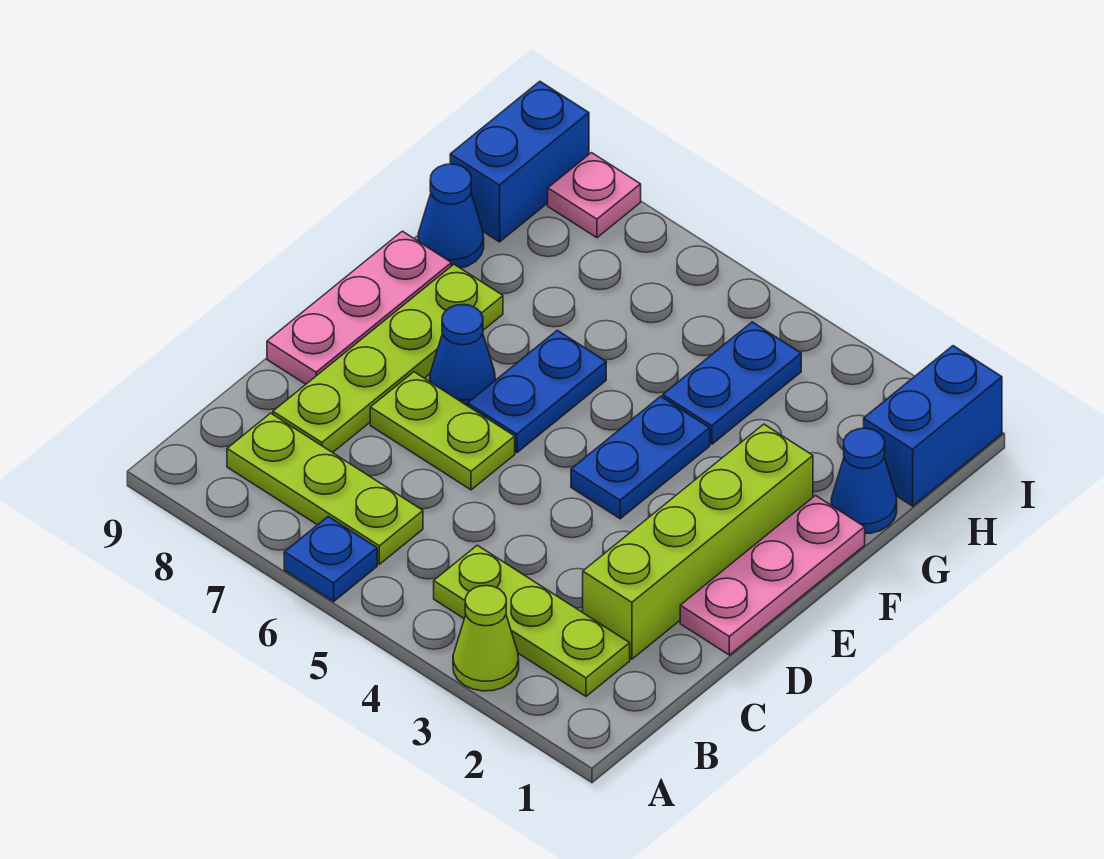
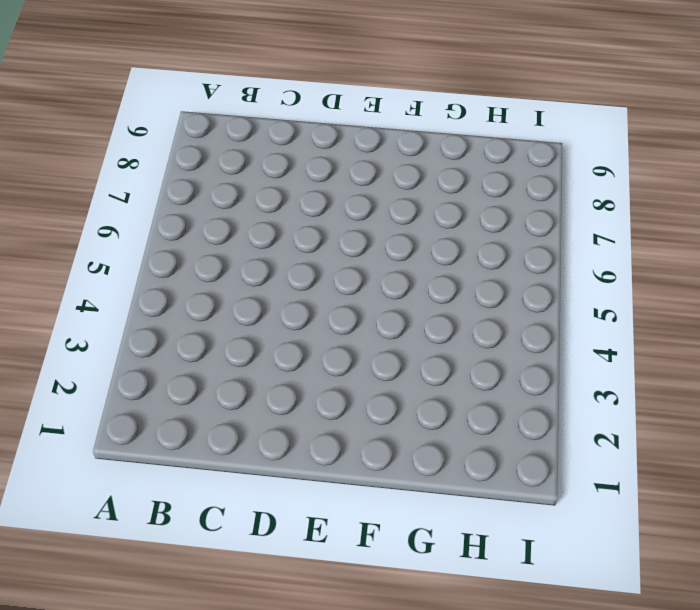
none -> lime 1x1 cone [453,586,519,691]
none -> blue 1x1 plate [284,517,377,601]
none -> lime 1x3 plate [434,545,630,696]

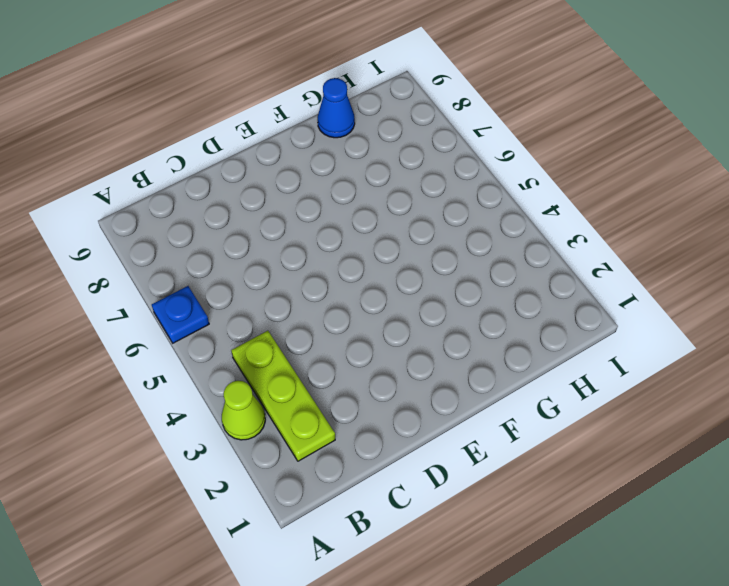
none -> lime 1x3 plate [227,413,423,564]
none -> lime 1x4 brick [583,424,813,659]
none -> lime 1x4 plate [273,264,503,453]

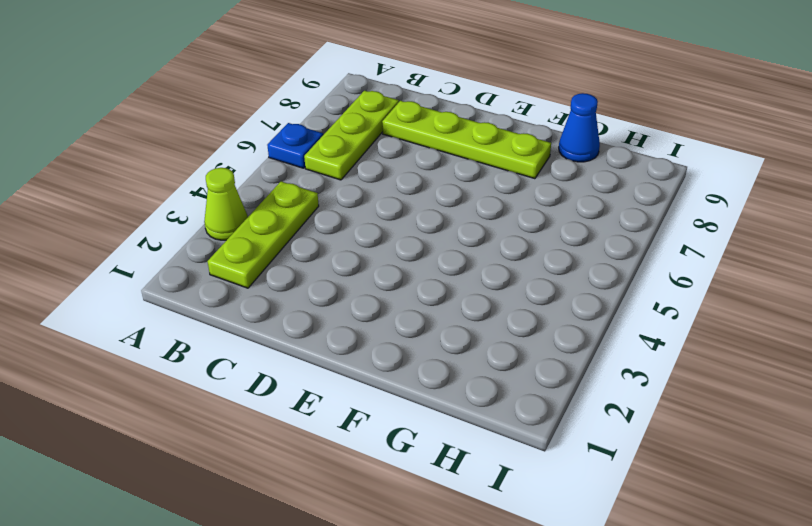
none -> lime 1x4 brick [583,424,813,659]
none -> pink 1x3 plate [680,496,865,655]
none -> lime 1x2 plate [370,372,515,490]

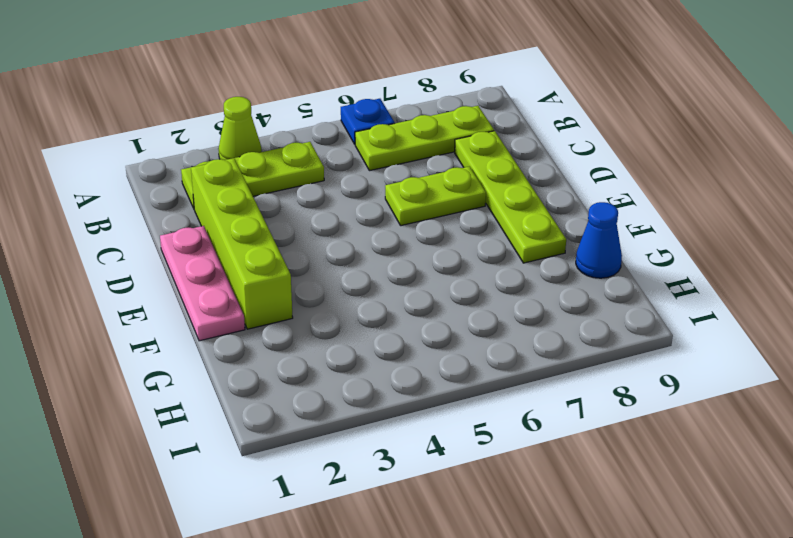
none -> pink 1x3 plate [267,231,451,384]
none -> blue 1x2 plate [571,396,710,519]
none -> blue 1x2 plate [468,330,606,453]

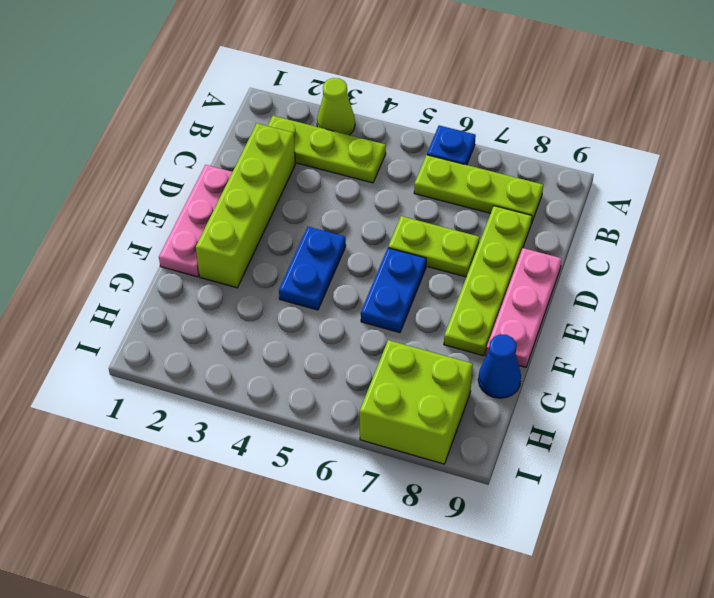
lime 2x2 brick [359,340,473,464] -> pink 1x1 plate [548,153,641,238]
none -> blue 1x1 cone [430,305,495,406]
none -> blue 1x1 cone [831,428,897,534]
none -> blue 1x2 plate [663,322,801,444]

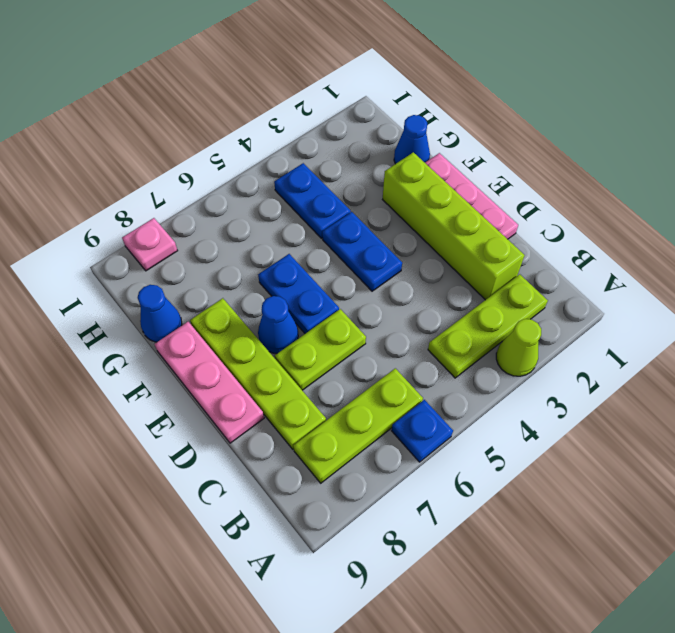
none -> blue 1x2 brick [864,346,1002,506]
none -> blue 1x2 brick [450,81,589,242]

